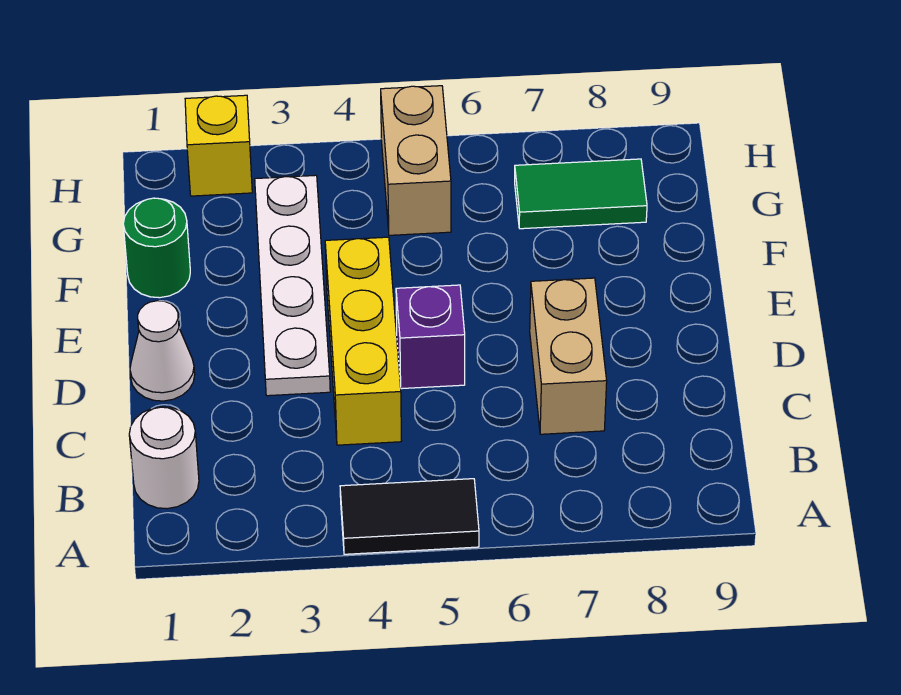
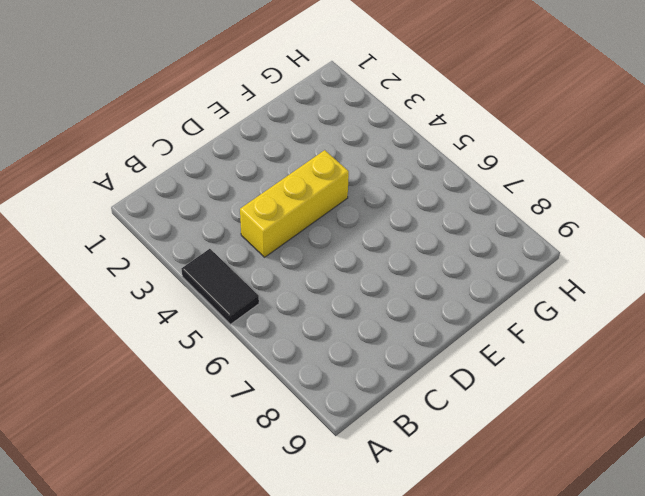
none -> white 1x1 round brick [129,407,199,509]
none -> tan 1x2 brick [530,278,607,434]

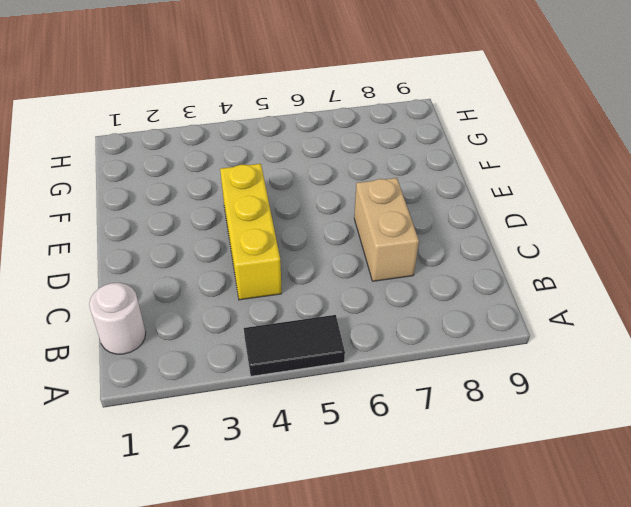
none -> white 1x1 cone [130,301,195,401]
none -> white 1x4 plate [255,175,330,396]

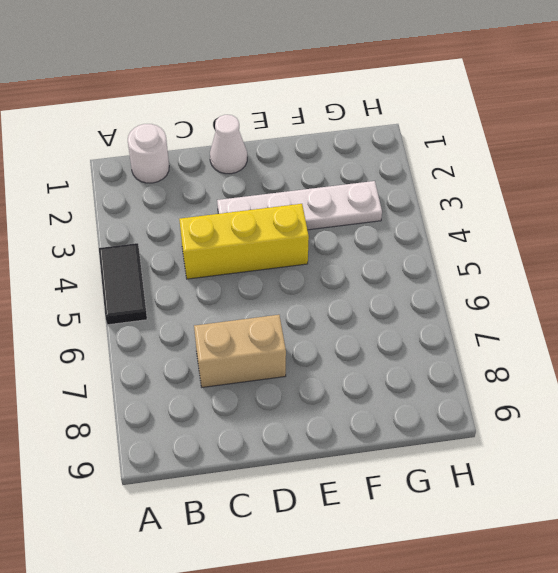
none -> purple 1x1 brick [396,285,465,389]
none -> green 1x1 round brick [123,198,190,298]

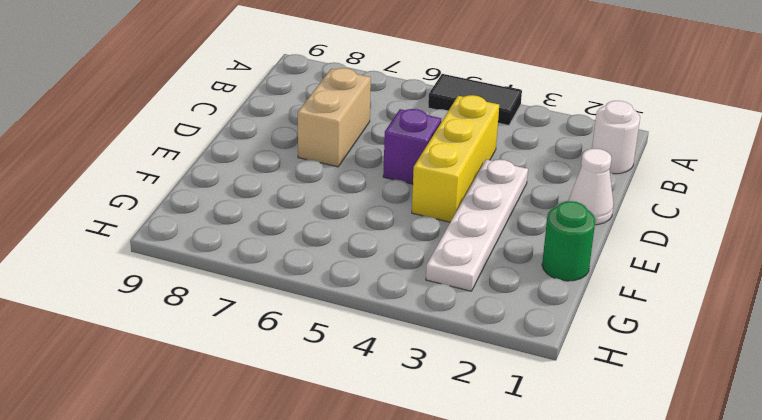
none -> tan 1x2 brick [381,86,451,235]
none -> green 1x2 tile [515,159,647,229]

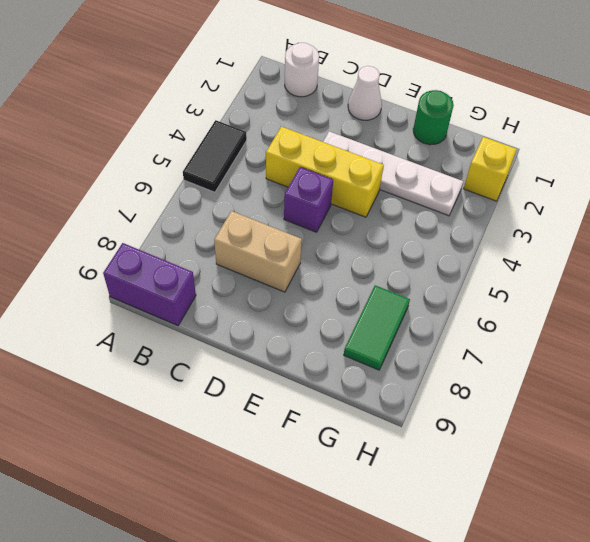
purple 1x2 brick [103,243,196,325] -> none
none -> tan 1x2 brick [381,86,451,235]

